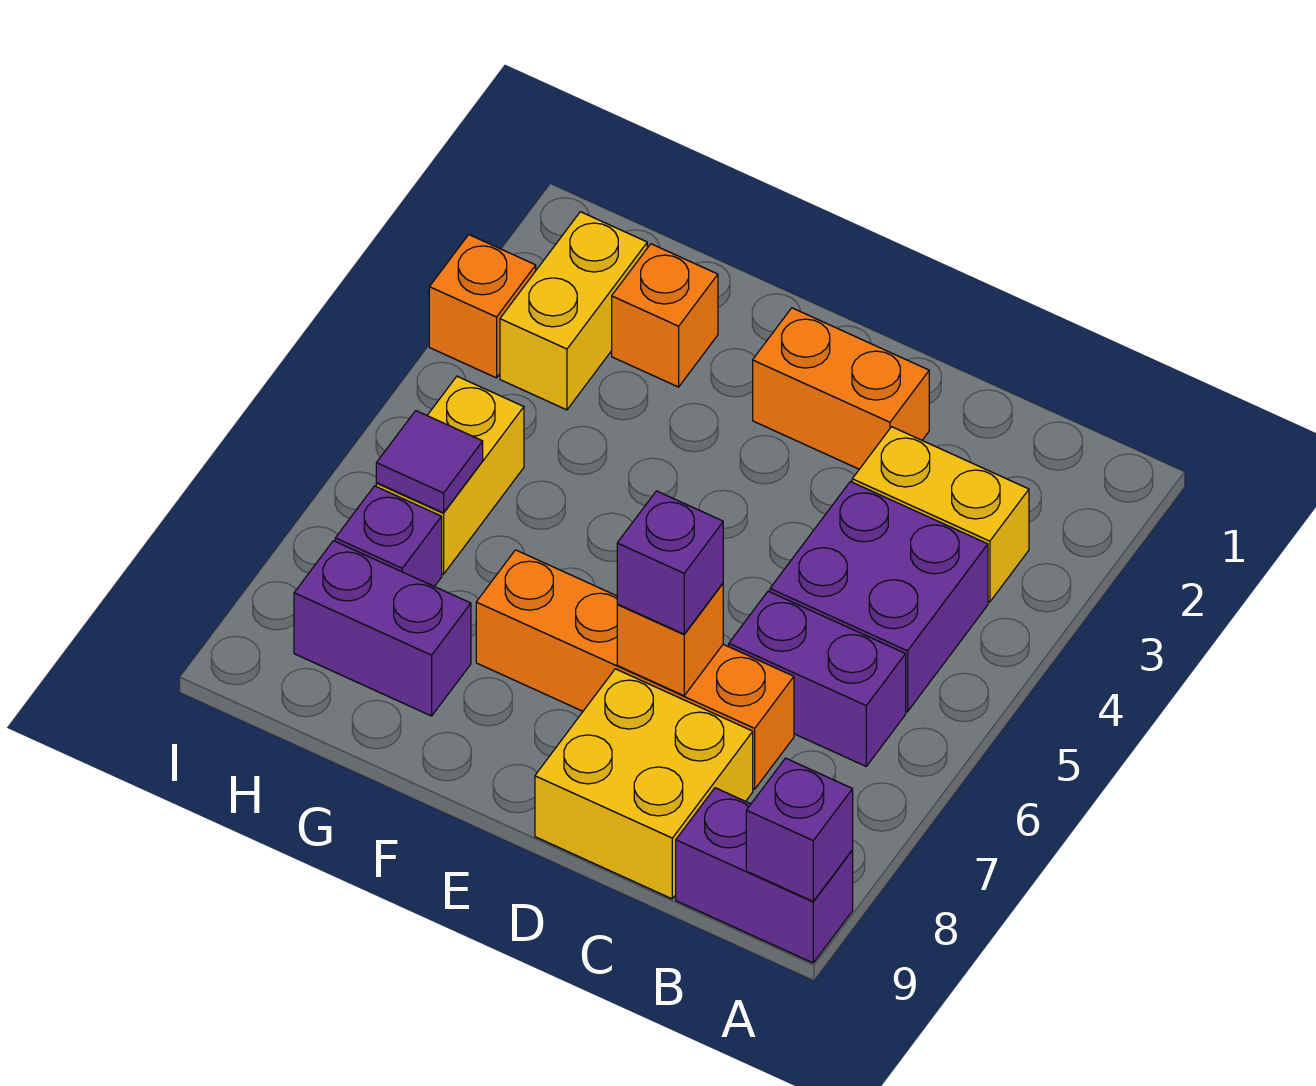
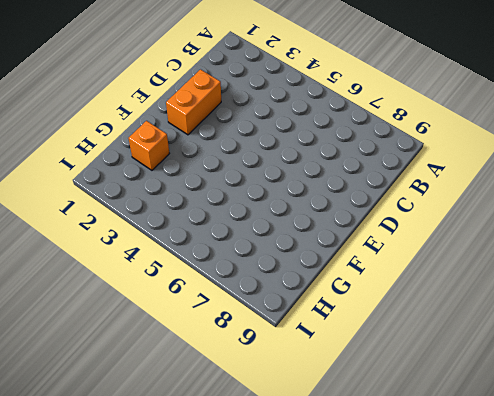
none -> purple 1x2 brick [676,788,853,963]
none -> yellow 1x2 brick [852,427,1029,602]
none -> purple 2x2 brick [770,482,988,712]

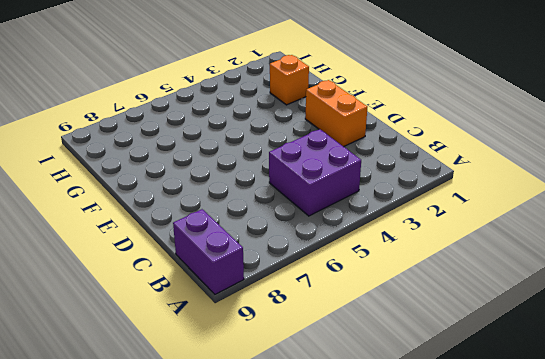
none -> yellow 1x2 brick [852,427,1029,602]
none -> purple 1x2 brick [729,591,906,766]
none -> orange 1x4 brick [476,550,794,789]

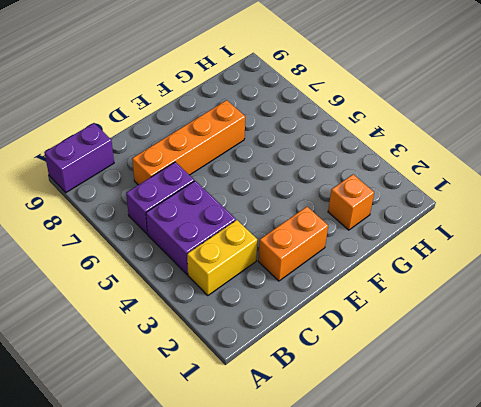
none -> yellow 2x2 brick [535,669,753,899]
none -> purple 1x2 brick [294,541,471,716]
none -> yellow 1x2 brick [500,212,647,410]

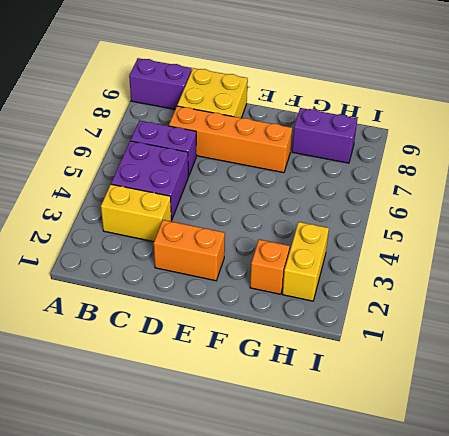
none -> yellow 1x2 brick [376,376,524,574]
none -> purple 1x1 brick [335,486,442,586]
none -> orange 1x1 brick [429,235,536,378]

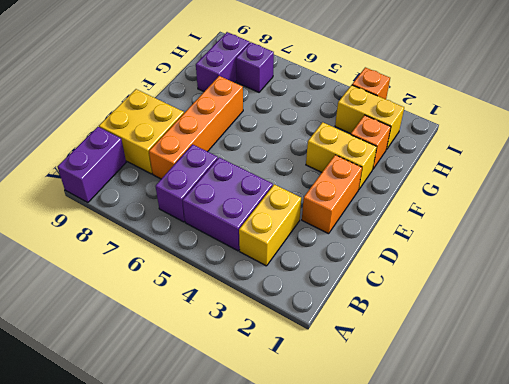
yellow 1x2 brick [306,122,377,190] -> yellow 1x2 brick moved to [376,376,524,574]
none -> purple 1x1 brick [746,758,853,901]
none -> orange 1x1 brick [617,583,723,696]
none -> purple 1x1 tile [376,411,483,513]

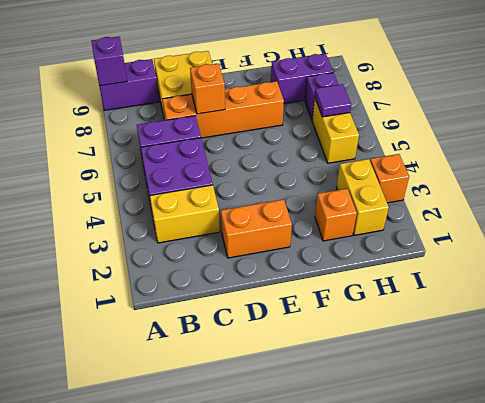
none -> purple 1x1 brick [617,491,723,634]

